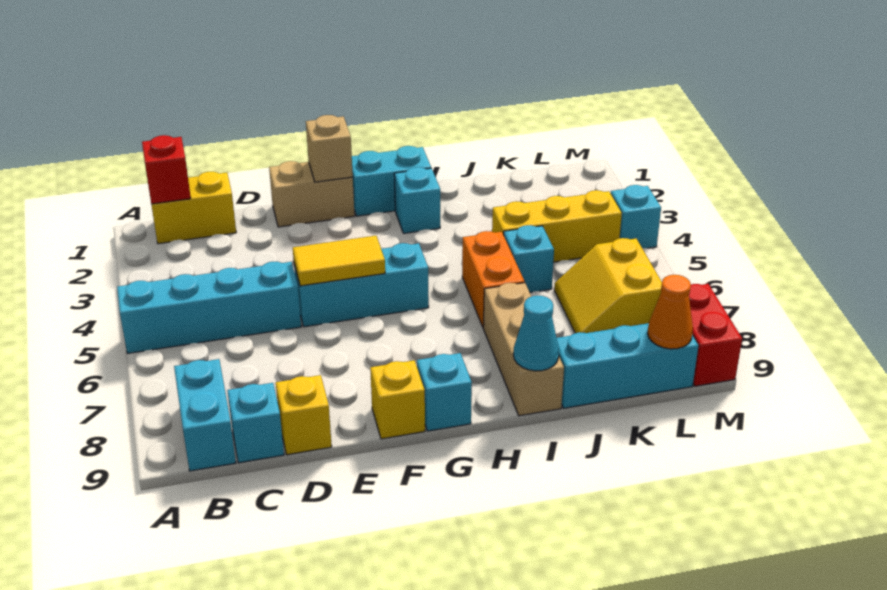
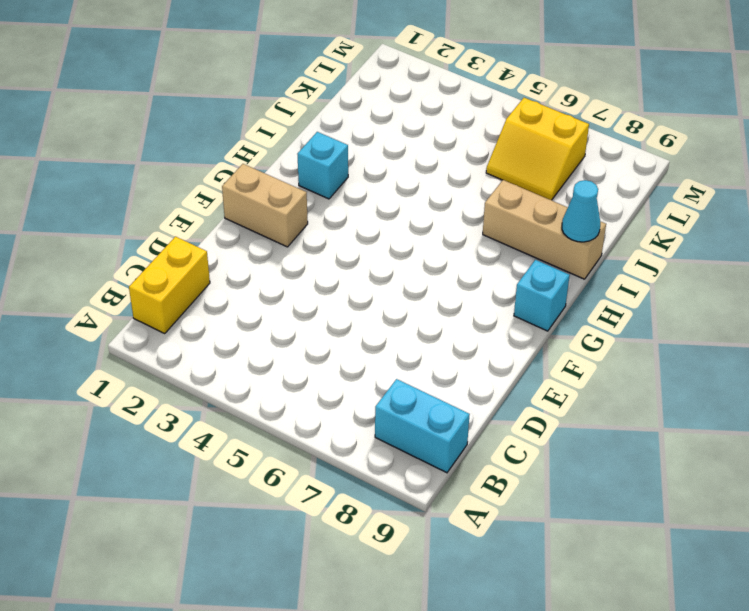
tan 1x2 brick [222,164,308,247] -> tan 1x2 brick turned to [269,161,355,227]
none -> cyan 1x4 brick [117,262,301,353]
none -> cyan 1x1 brick [227,383,284,463]
none -> yellow 1x1 brick [276,375,332,455]

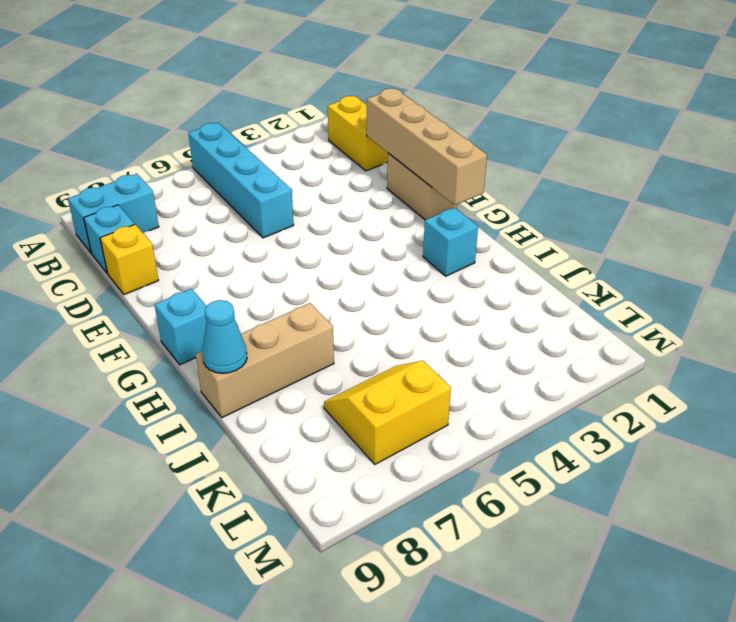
tan 1x4 brick [367,88,487,205] -> tan 1x1 brick [306,115,353,182]
none -> cyan 1x3 brick [294,243,429,327]
none -> yellow 1x1 brick [370,360,425,439]
none -> cyan 1x2 brick [352,146,431,216]

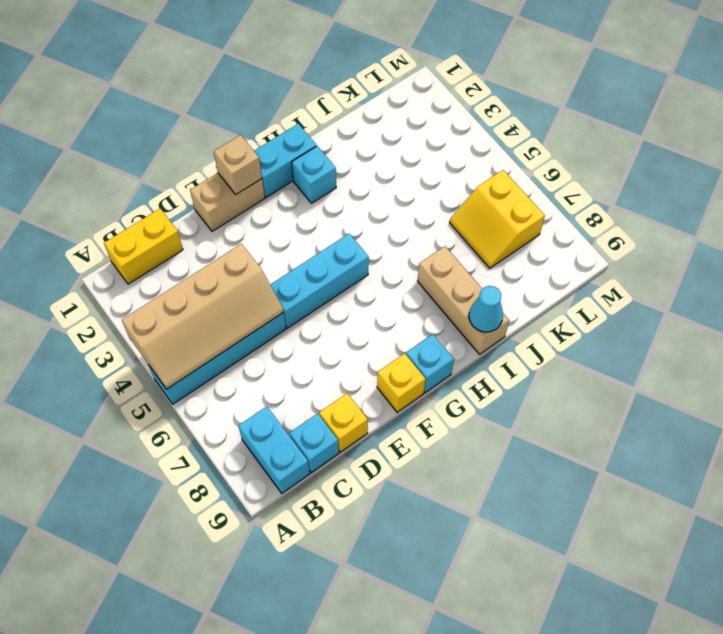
tan 2x4 slope [122,244,284,389] -> none
none -> orange 1x2 brick [462,231,525,327]
none -> yellow 1x3 brick [492,190,622,262]
none -> cyan 1x1 brick [504,225,554,292]

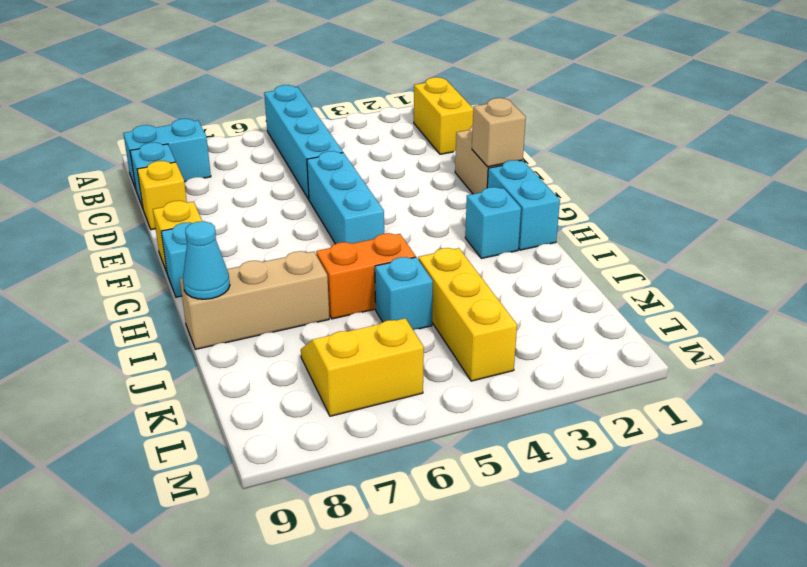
none -> cyan 1x3 brick [557,323,698,408]
none -> cyan 1x1 brick [611,185,661,248]
none -> red 1x2 brick [689,284,742,386]

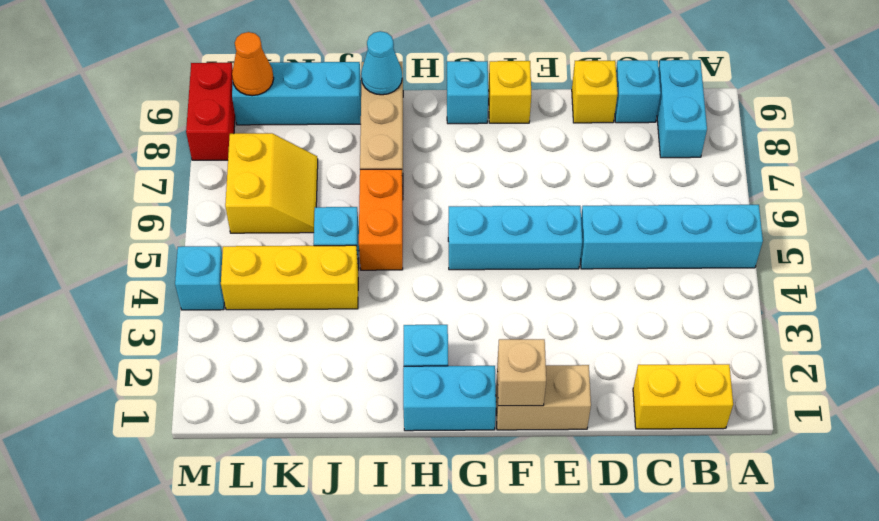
none -> red 1x1 brick [142,135,191,204]
none -> yellow 1x2 tile [293,236,385,286]

